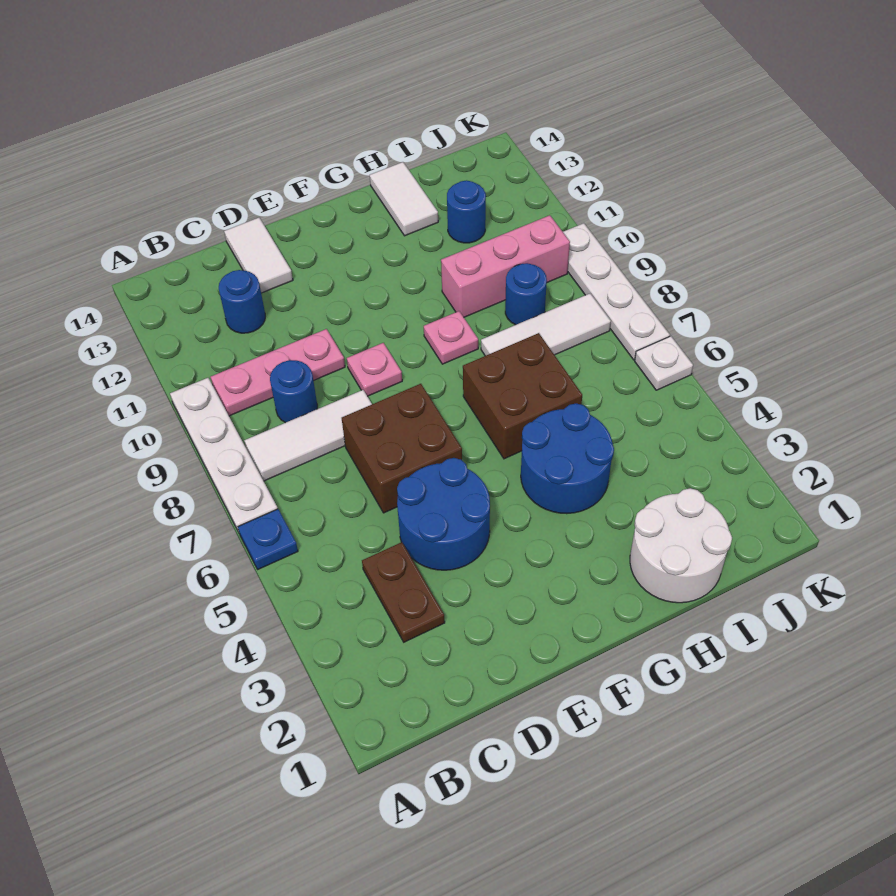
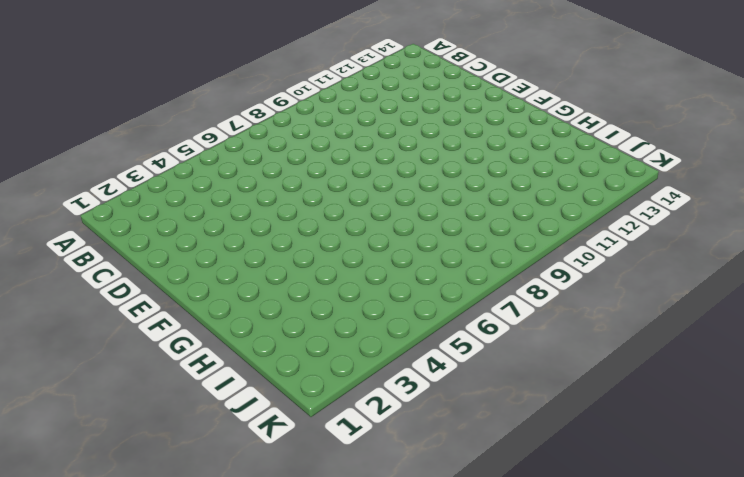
none -> blue 1x1 plate [238,509,298,569]
none -> white 1x4 plate [170,378,278,532]
none -> white 1x3 tile [244,390,372,481]

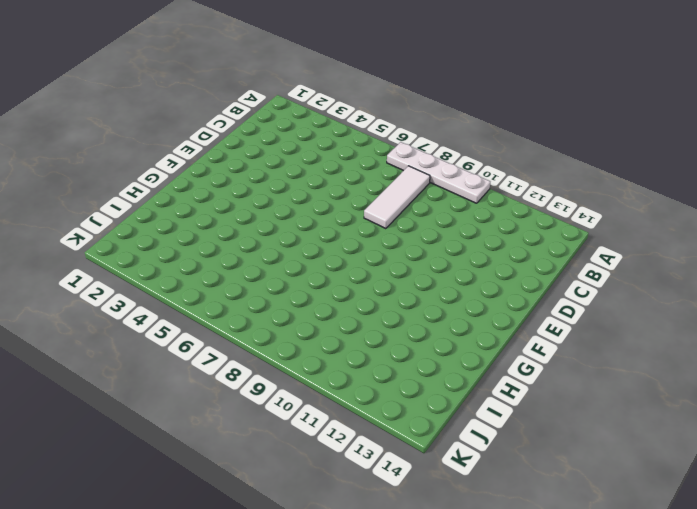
none -> blue 1x1 plate [238,509,298,569]
none -> pink 1x3 plate [211,329,345,416]
none -> brown 1x2 plate [362,542,445,642]

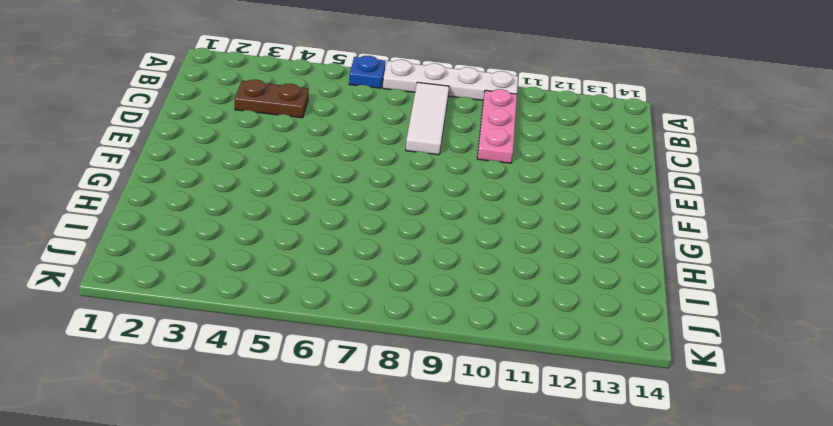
none -> blue 1x1 round brick [270,360,317,423]
none -> blue 1x1 round brick [219,270,265,333]
none -> blue 2x2 round brick [397,458,490,570]

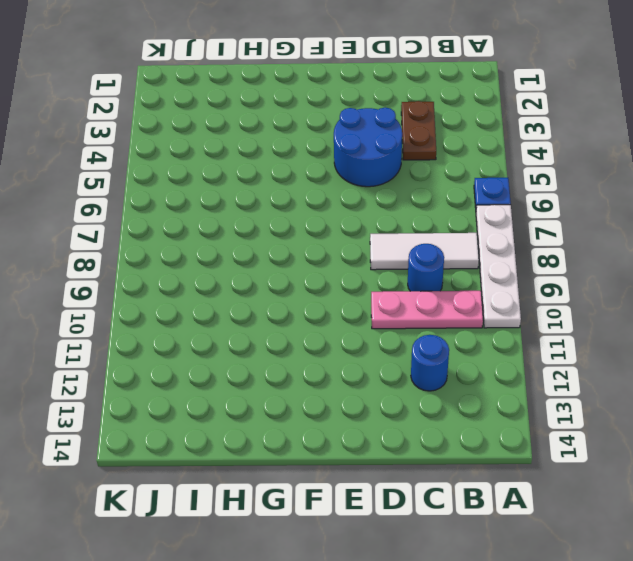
none -> brown 2x2 brick [342,384,462,513]
none -> white 1x2 tile [224,218,293,293]
none -> pink 1x1 plate [347,343,402,396]

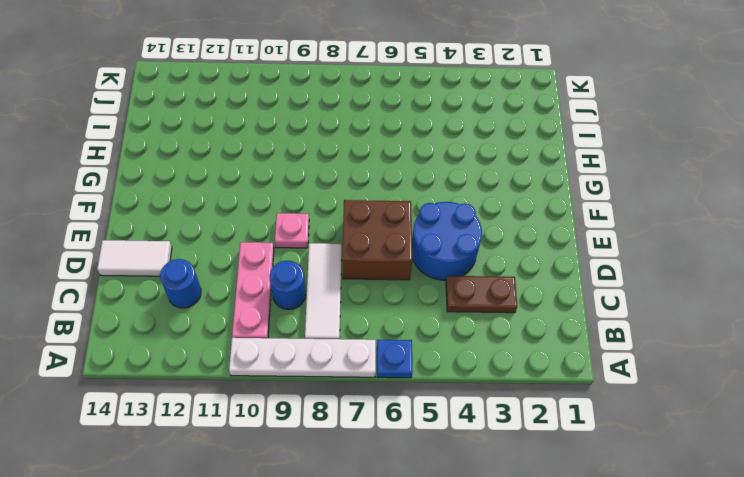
none -> blue 2x2 round brick [521,403,614,514]
none -> brown 2x2 brick [463,333,582,459]
none -> pink 1x1 plate [424,311,478,364]

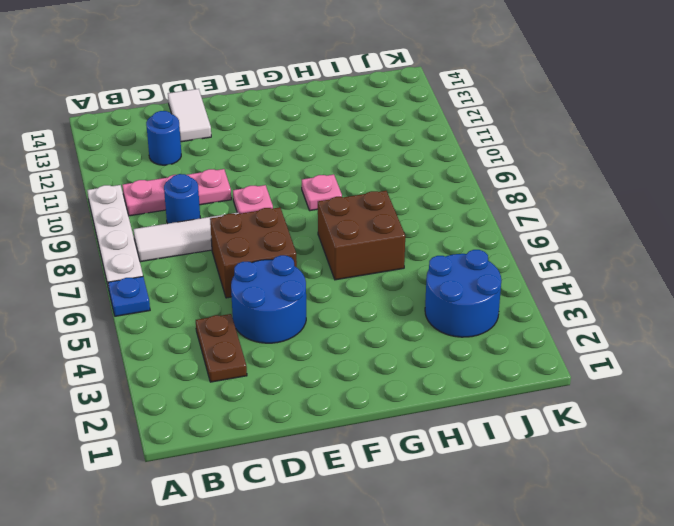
blue 2x2 round brick [425,250,501,337] -> blue 2x2 round brick moved to [521,403,614,514]
none -> white 2x2 round brick [630,488,732,603]
none -> white 1x3 tile [481,294,611,356]
none -> pink 1x3 brick [441,215,570,317]

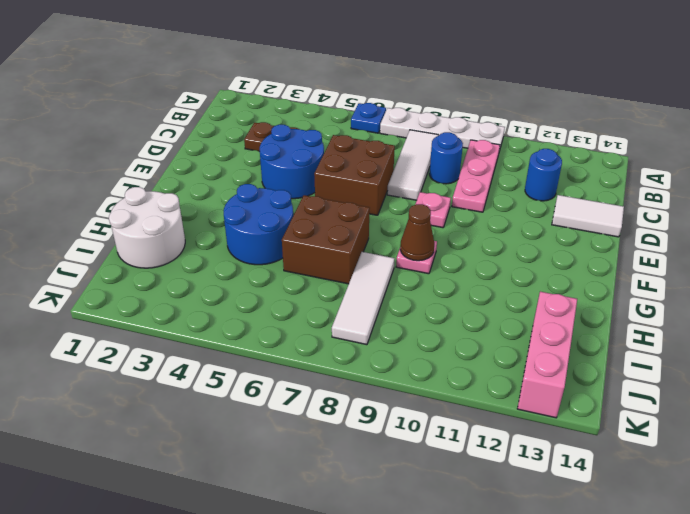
brown 1x1 cone [400,204,434,261] -> none
pink 1x3 brick [517,292,577,418] -> pink 1x3 brick moved to [441,215,570,317]
none -> white 1x2 tile [370,162,438,236]
none -> blue 1x1 round brick [505,263,547,325]
none -> blue 1x1 round brick [447,180,486,243]

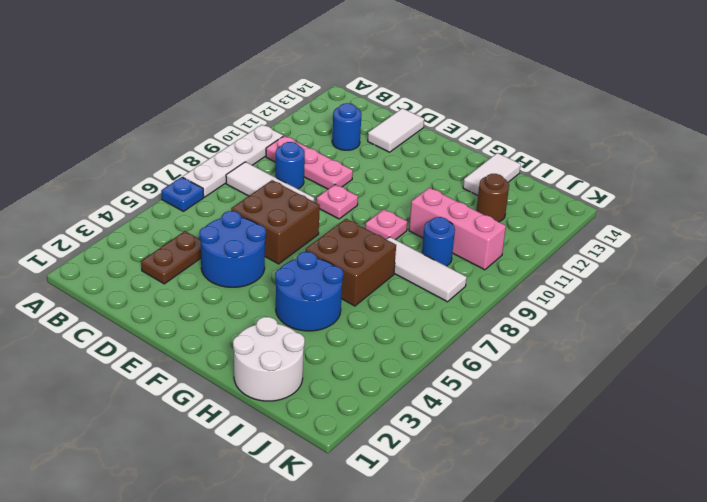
brown 1x1 round brick [476,174,509,222] -> blue 1x1 round brick [447,180,486,243]
none -> white 1x1 plate [635,336,693,390]
none -> white 1x4 plate [563,223,670,360]

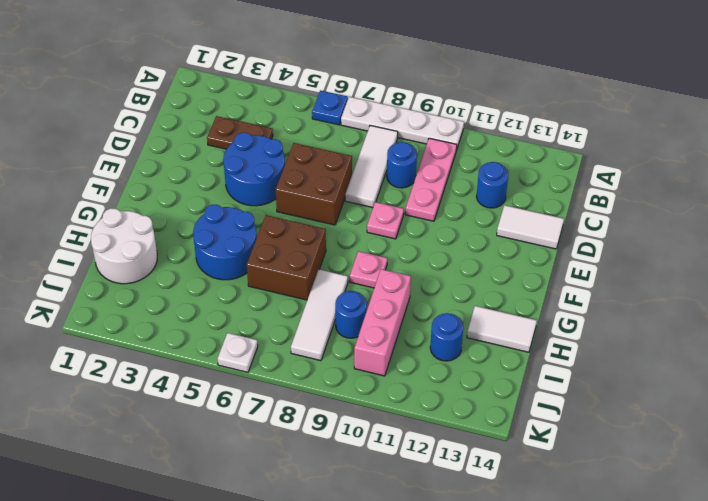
none -> white 1x4 plate [563,223,670,360]

